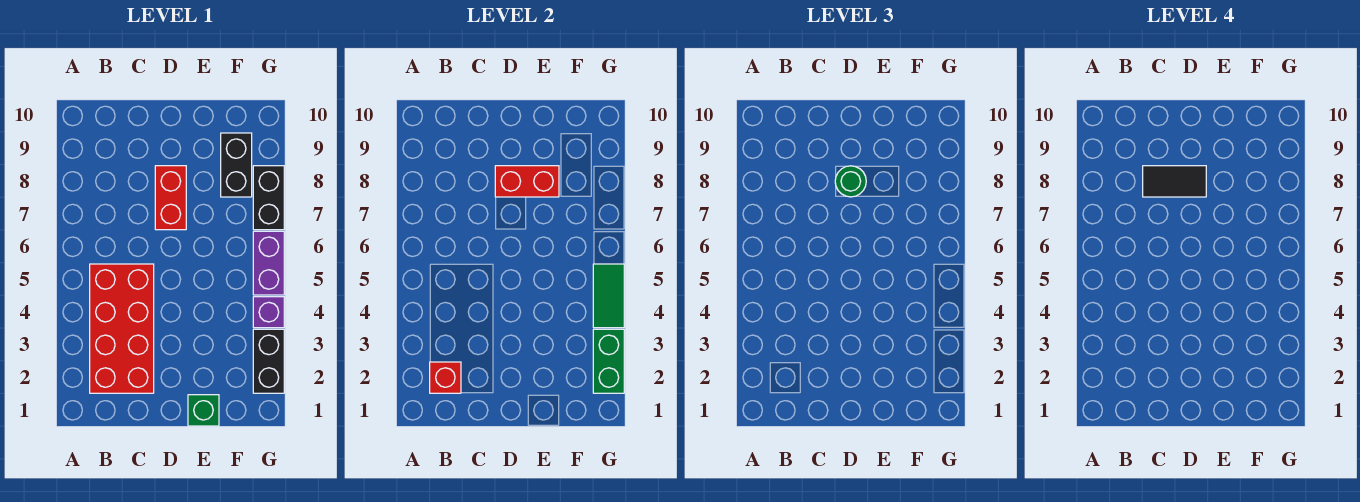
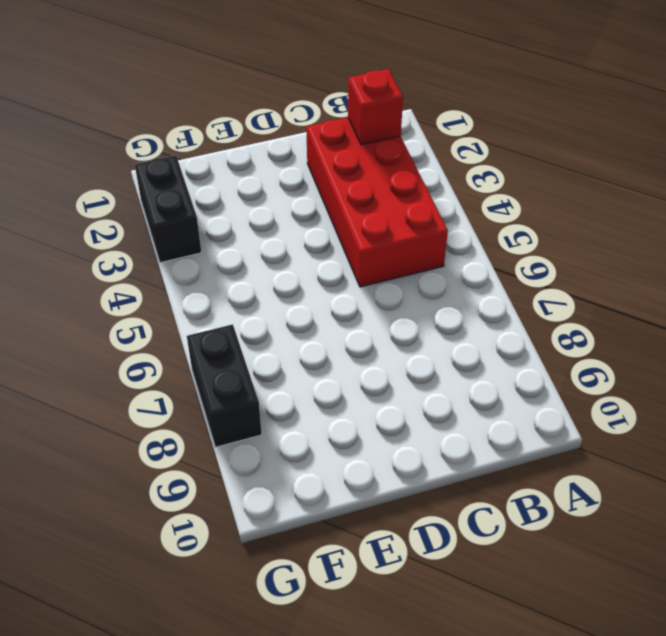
none -> red 1x2 brick [155,166,186,230]
none -> green 1x1 brick [188,395,219,426]
none -> black 1x2 brick [221,133,252,197]

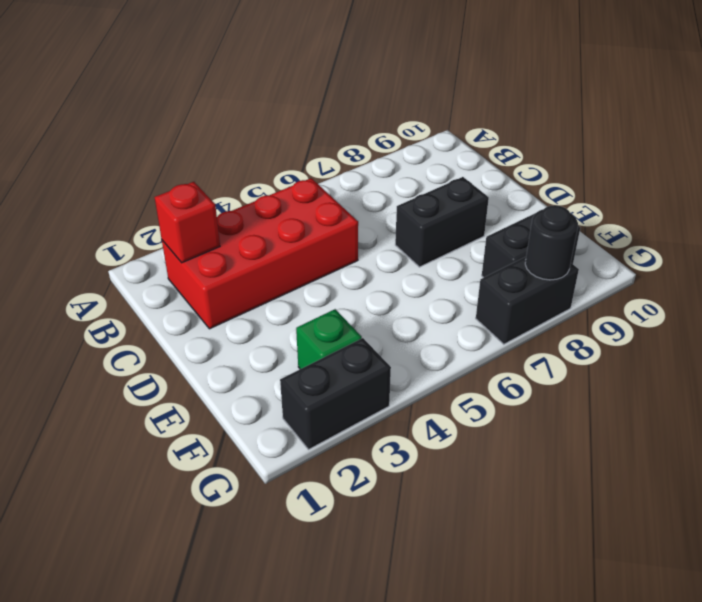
black 1x2 brick [395,177,489,267] -> red 1x2 brick [155,166,186,230]
green 1x1 brick [296,309,362,369] -> green 1x1 brick moved to [188,395,219,426]
black 1x1 round brick [525,205,578,280] -> none
none -> purple 1x1 brick [253,297,284,328]
none -> purple 1x2 brick [253,231,284,295]
none -> red 1x2 brick [495,166,559,197]

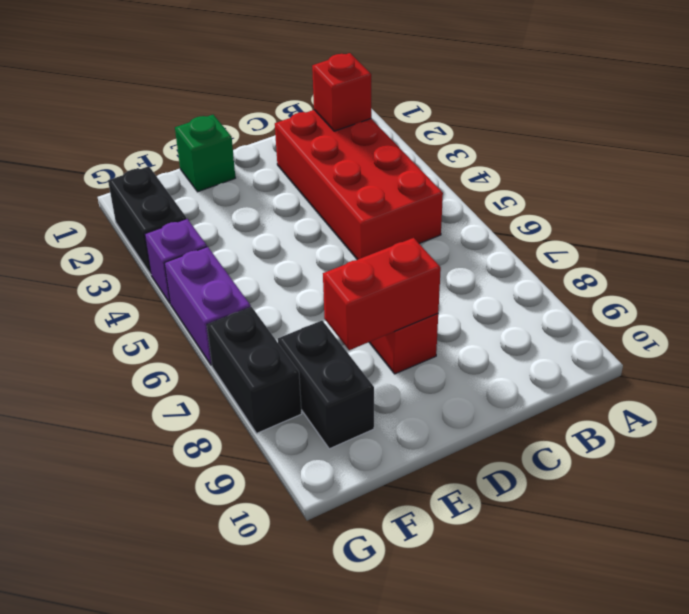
none -> green 1x2 brick [593,329,624,393]
none -> green 1x2 tile [593,264,624,328]
none -> green 1x1 round brick [835,166,866,197]

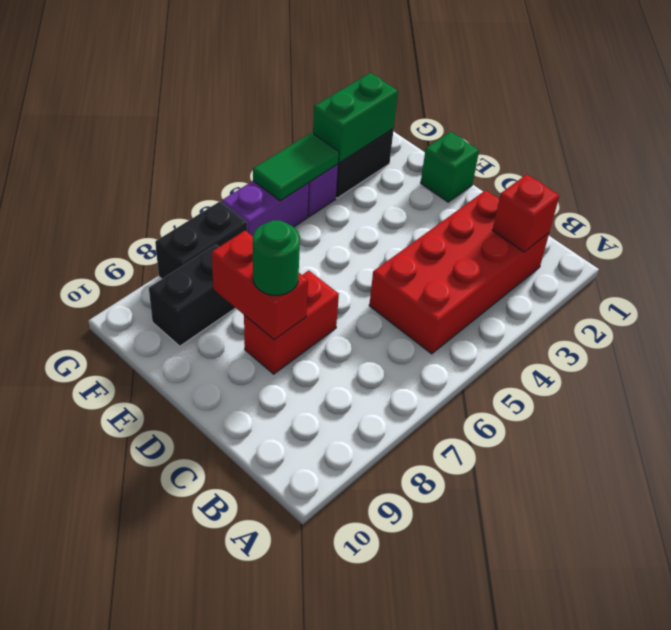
none -> black 1x2 tile [1143,166,1206,197]

